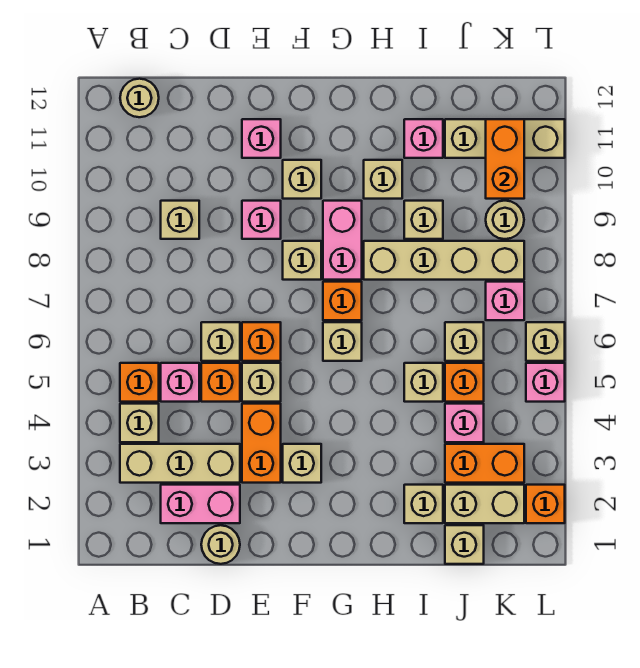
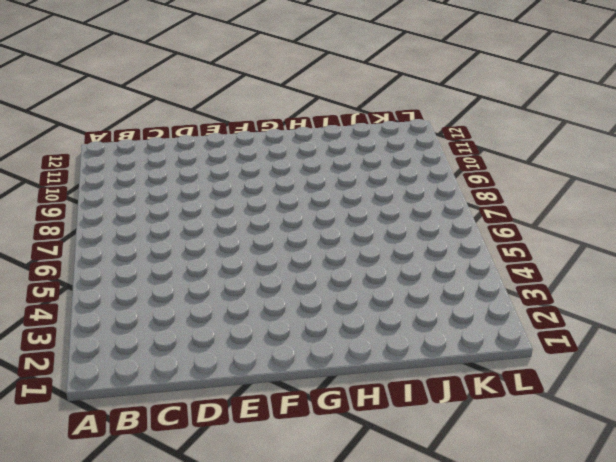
none -> tan 1x3 brick [120,444,240,483]
none -> tan 1x1 brick [120,404,159,442]
none -> orange 1x1 brick [120,363,159,402]
none -> tan 1x1 round brick [120,79,159,117]

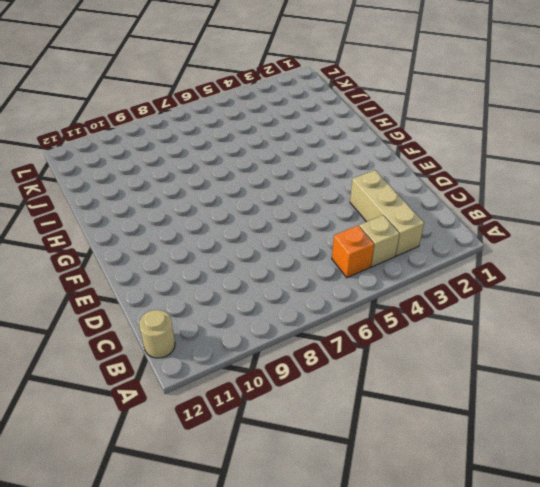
none -> pink 1x2 brick [161,485,240,523]
none -> pink 1x1 brick [161,363,199,402]
none -> tan 1x1 brick [161,201,199,239]
none -> tan 1x1 round brick [201,525,240,564]

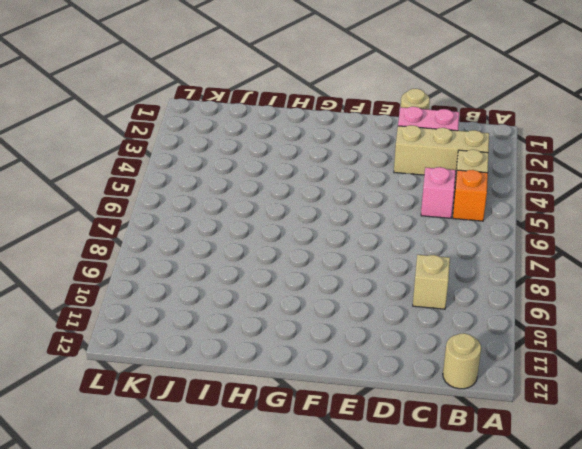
none -> orange 1x1 brick [201,363,240,402]
none -> tan 1x1 brick [201,322,240,361]
none -> orange 1x2 brick [242,404,281,483]
none -> tan 1x1 brick [242,363,281,402]

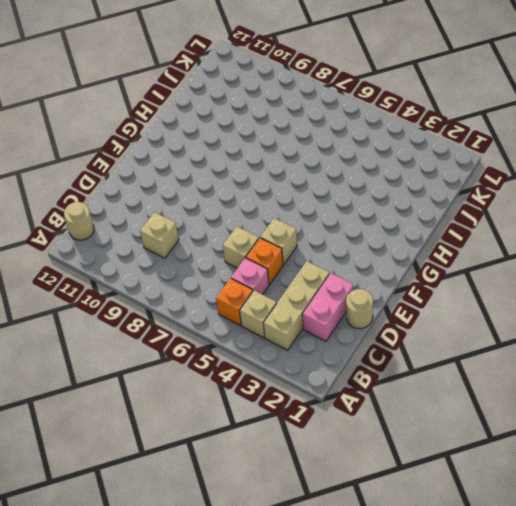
none -> orange 1x2 brick [242,404,281,483]
none -> orange 1x1 brick [242,322,281,361]
none -> pink 1x1 brick [242,201,281,239]
none -> pink 1x1 brick [242,119,281,158]

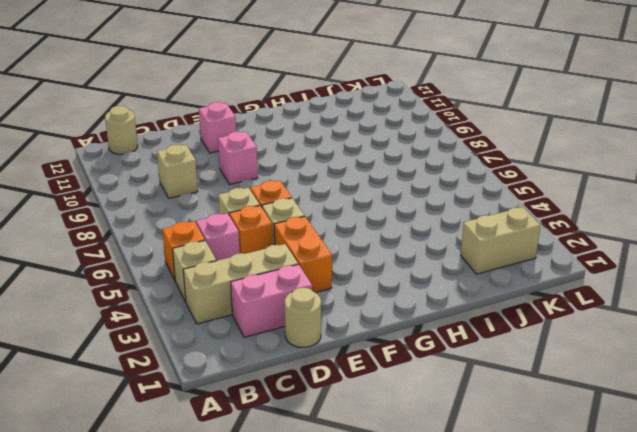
none -> tan 1x1 brick [283,444,321,483]
none -> tan 1x1 brick [283,241,321,280]
none -> tan 1x1 brick [283,160,321,199]
none -> tan 1x1 brick [323,322,362,361]

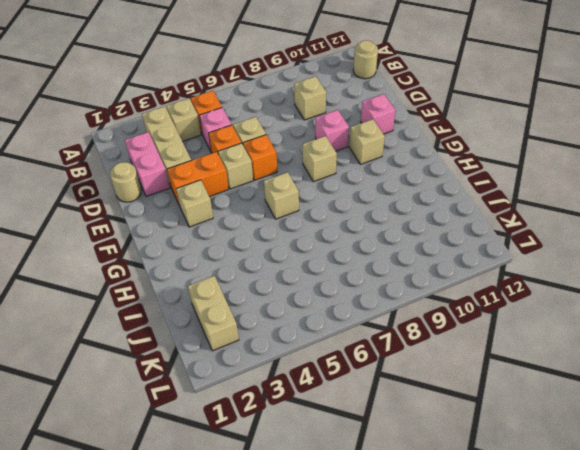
none -> orange 1x1 brick [323,282,362,320]
none -> pink 1x2 brick [323,201,362,280]
none -> tan 1x4 brick [364,241,524,280]
none -> tan 1x1 brick [364,160,402,199]

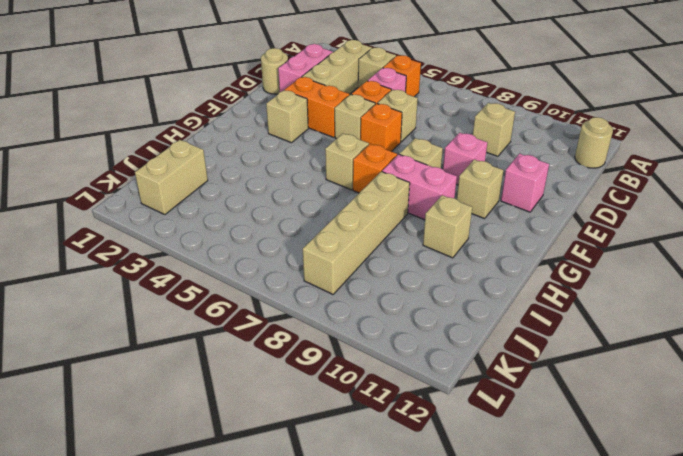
none -> tan 1x1 brick [404,485,443,523]
none -> tan 1x1 brick [404,363,443,402]
none -> tan 1x1 brick [404,201,443,239]
none -> pink 1x1 brick [404,119,443,158]

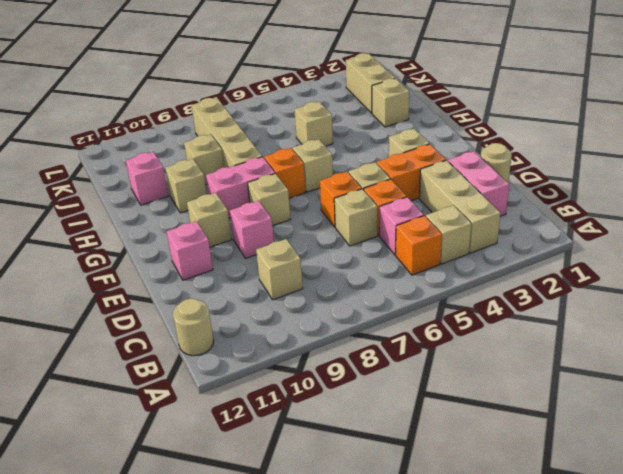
none -> tan 1x1 brick [445,525,484,564]
none -> orange 1x2 brick [445,444,524,483]
none -> pink 1x1 brick [445,404,484,442]
none -> orange 1x1 brick [445,363,484,402]

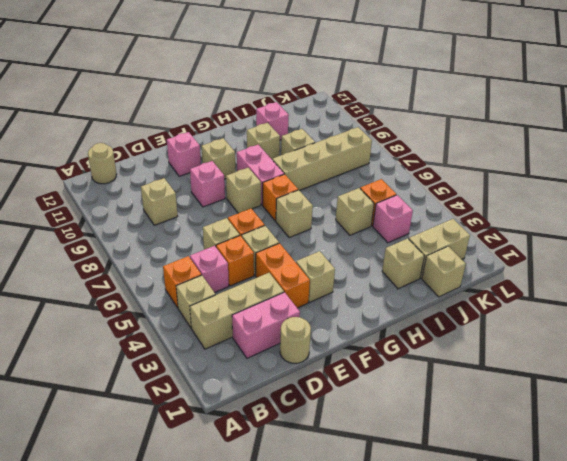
none -> orange 1x2 brick [445,444,524,483]
none -> tan 1x1 brick [445,322,484,361]
none -> tan 1x3 brick [445,119,565,158]
none -> pink 1x1 brick [486,282,524,320]

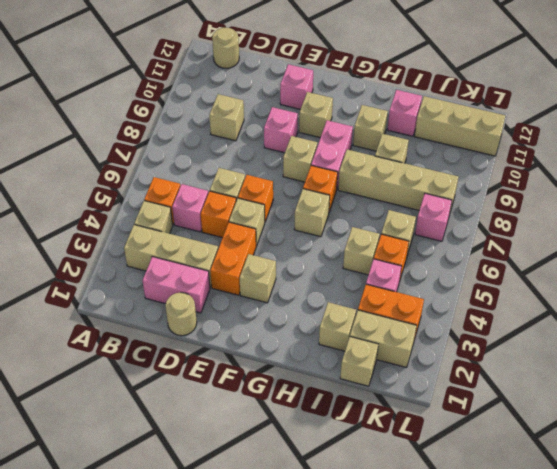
none -> tan 1x1 round brick [486,201,524,239]
none -> orange 1x1 brick [526,485,565,523]
none -> pink 1x1 brick [526,363,565,402]
none -> tan 1x1 brick [526,322,565,361]

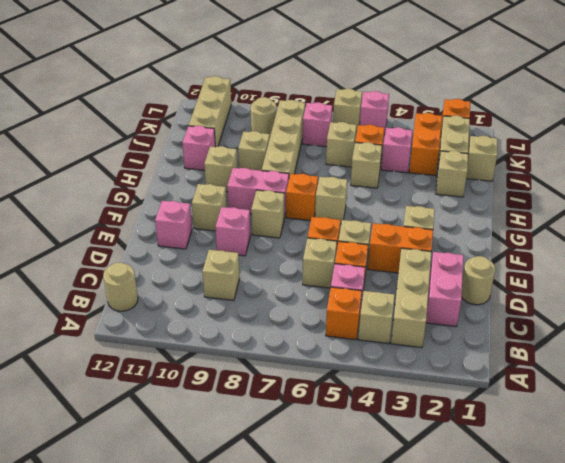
none -> orange 1x2 brick [486,119,524,199]

